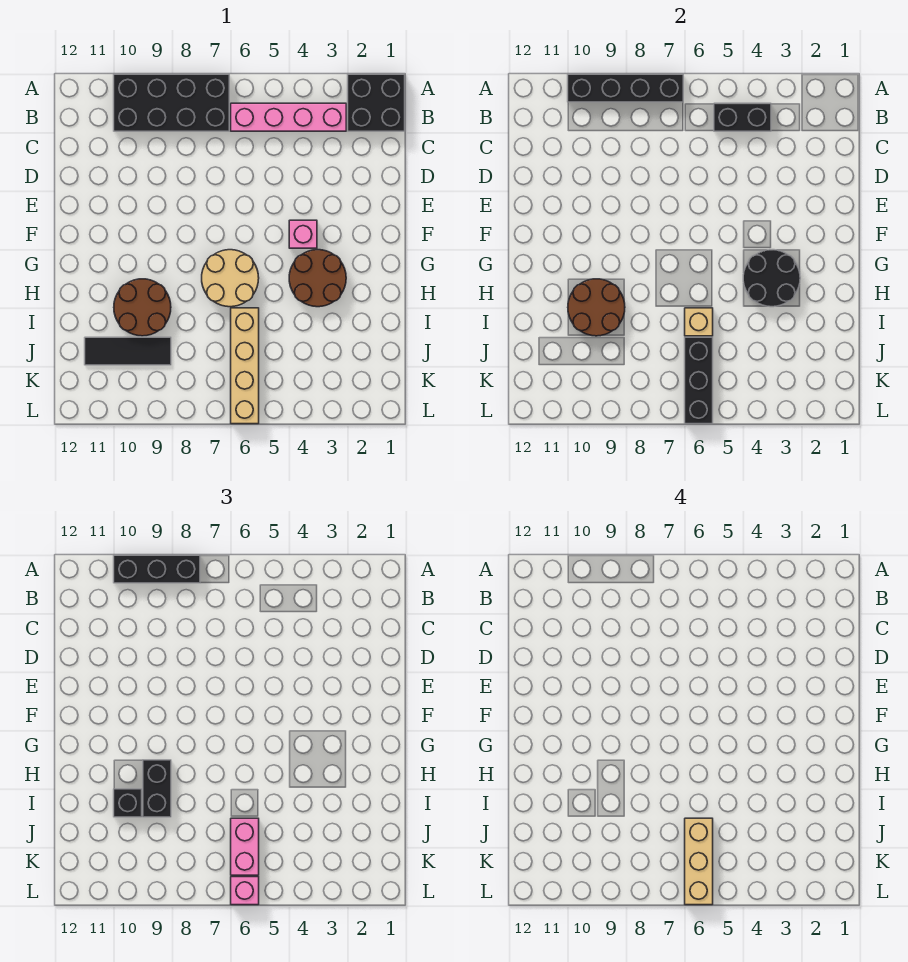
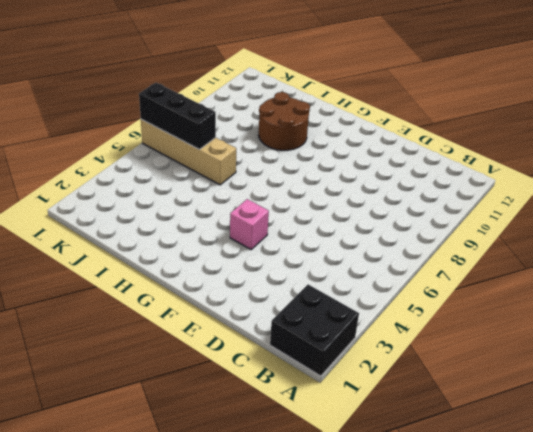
none -> black 2x4 brick [114,74,229,131]
none -> pink 1x4 brick [231,103,346,131]
none -> brown 2x2 round brick [289,250,346,307]

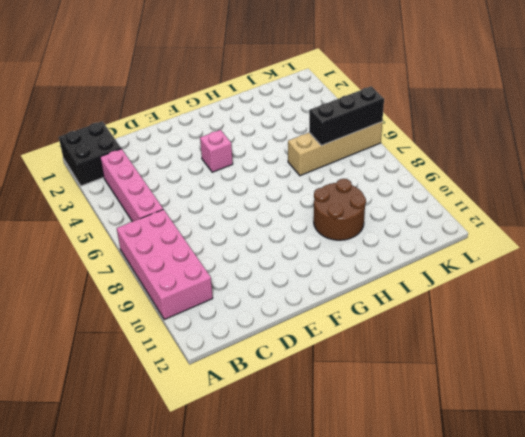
pink 2x4 brick [117,209,213,320] -> black 2x4 brick [114,74,229,131]
none -> brown 2x2 round brick [289,250,346,307]
none -> tan 2x2 round brick [202,250,259,307]
none -> black 1x3 tile [85,337,171,365]

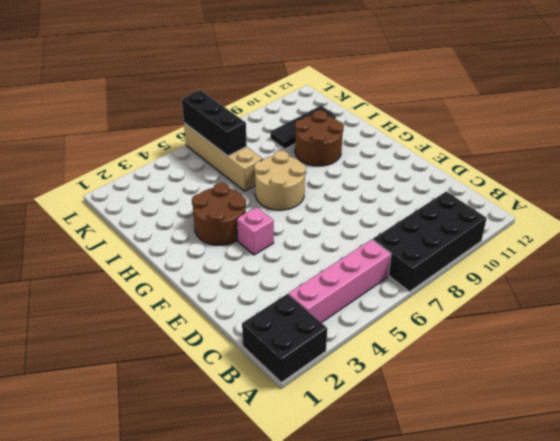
none -> black 1x4 brick [568,74,683,102]
none -> black 1x2 brick [714,103,771,131]
none -> black 2x2 round brick [743,250,800,307]

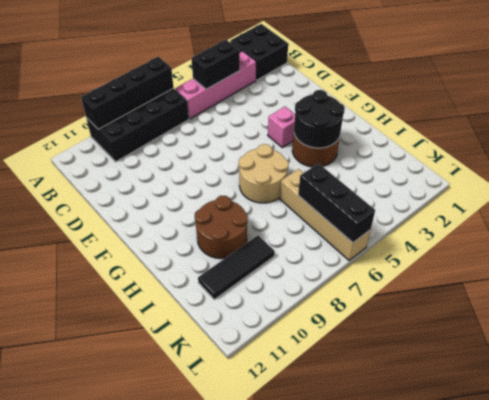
none -> brown 2x2 round brick [568,279,625,336]
none -> tan 1x1 brick [685,308,713,336]
none -> black 1x3 brick [114,555,200,583]

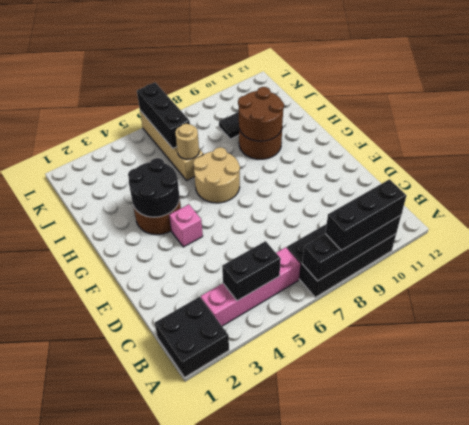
tan 1x1 round brick [175,124,199,159] -> tan 1x1 brick [685,308,713,336]
none -> black 1x2 brick [143,760,171,817]
none -> black 1x1 brick [114,789,142,817]
none -> pink 1x2 brick [231,818,259,875]

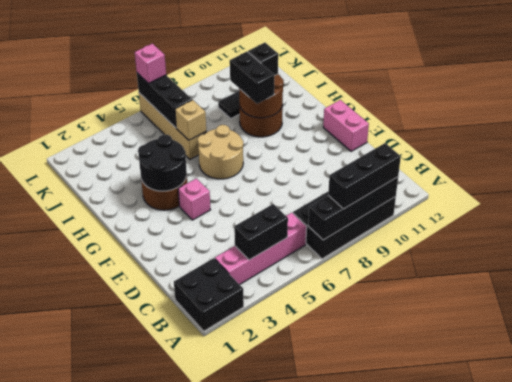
pink 1x2 brick [323,100,369,151] -> pink 1x2 brick moved to [231,818,259,875]
none -> tan 1x3 brick [685,818,713,905]

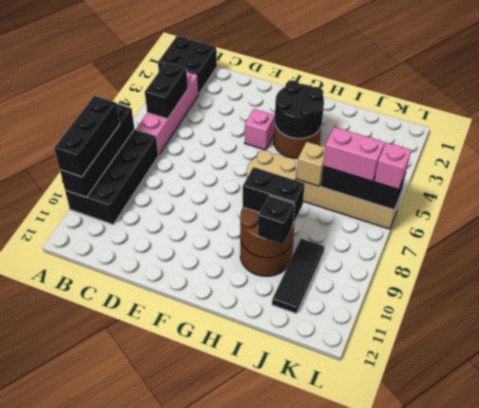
none -> tan 1x3 brick [685,818,713,905]

